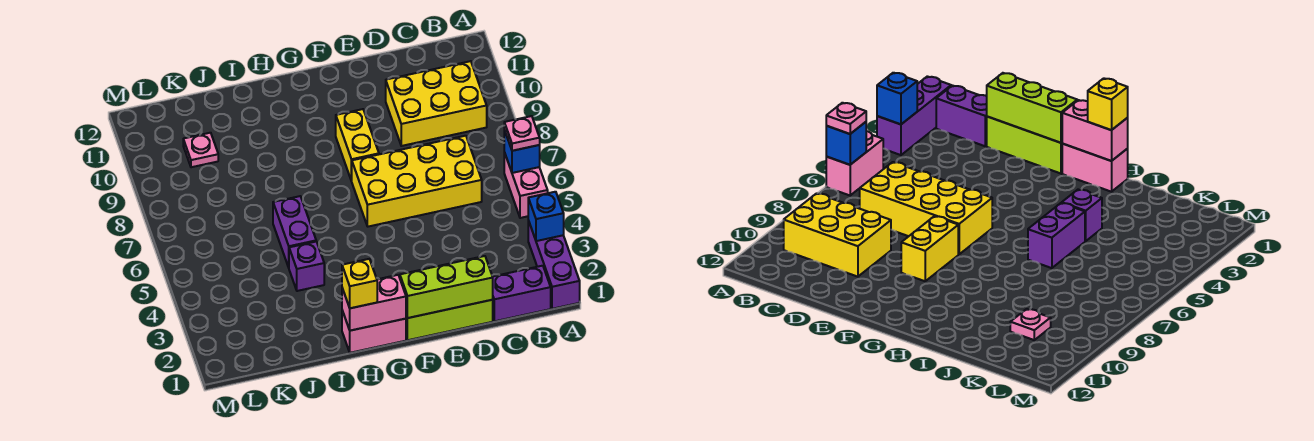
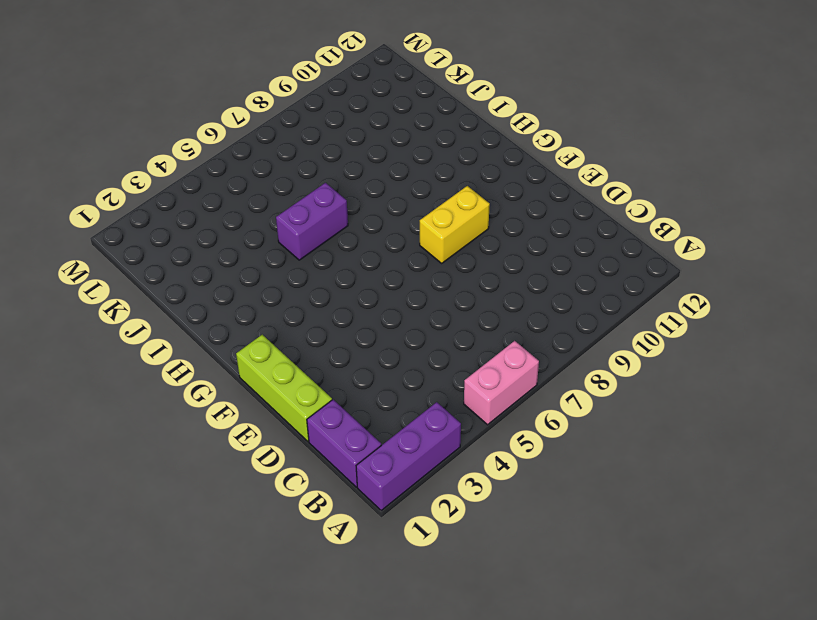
none -> yellow 2x3 brick [386,61,487,146]
none -> yellow 2x4 brick [352,136,482,227]
none -> pink 1x2 brick [342,311,406,353]

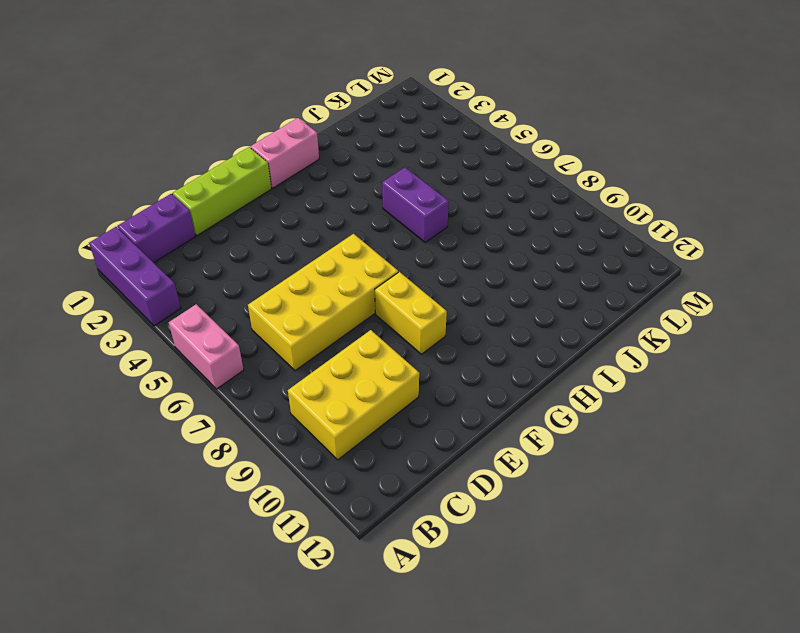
none -> purple 1x1 brick [289,242,324,291]
none -> pink 1x1 plate [183,133,218,167]
none -> blue 1x1 brick [528,192,564,241]

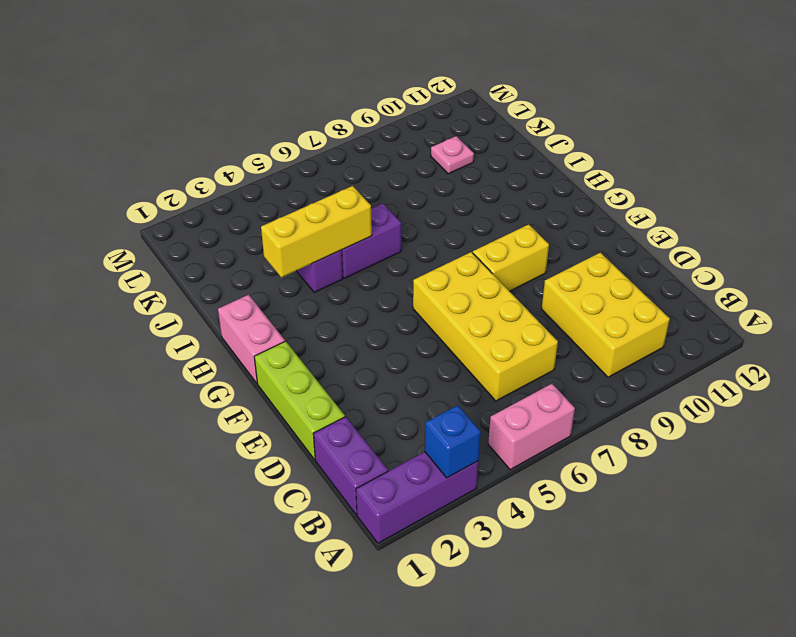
yellow 1x3 brick [261,186,372,278] -> none
none -> blue 1x1 brick [504,130,540,173]
none -> lime 1x3 brick [400,256,493,318]
none -> pink 1x2 brick [342,275,406,331]

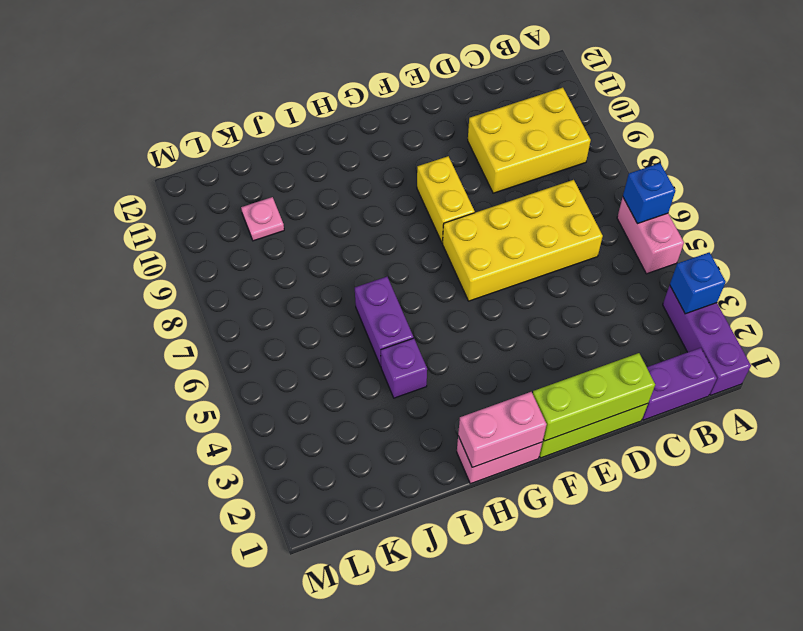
none -> pink 1x1 plate [504,116,540,151]
none -> yellow 1x1 brick [342,259,377,308]

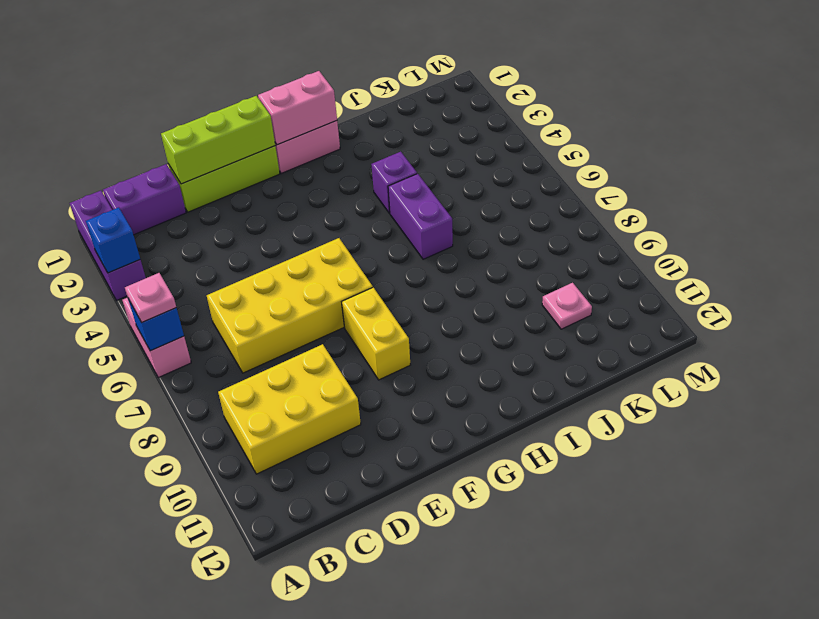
none -> yellow 1x1 brick [342,259,377,308]

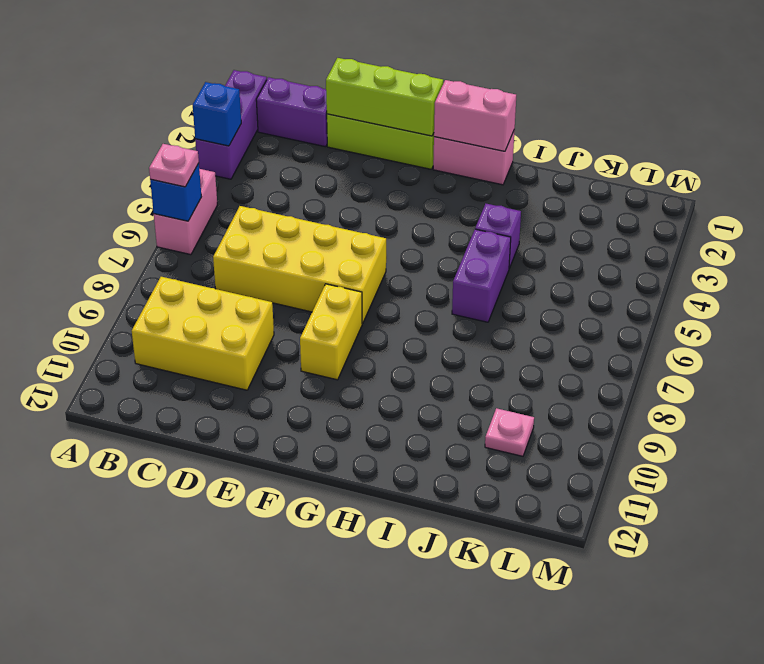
none -> yellow 1x1 brick [342,259,377,308]

